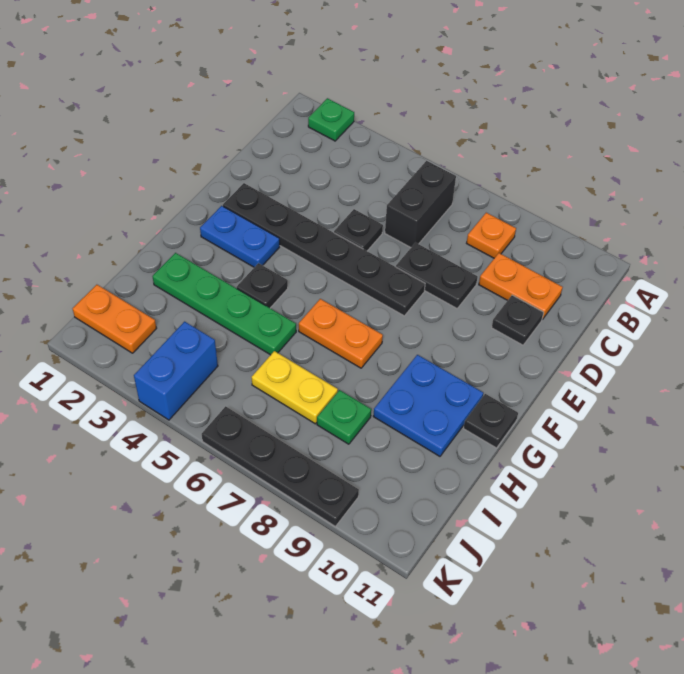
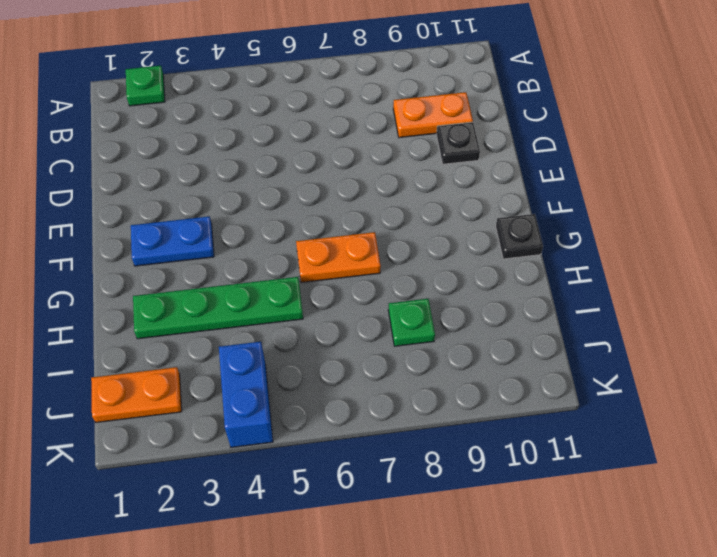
none -> black 1x2 brick [385,161,456,248]
none -> orange 1x1 plate [467,213,516,258]
none -> black 1x1 plate [334,209,383,251]

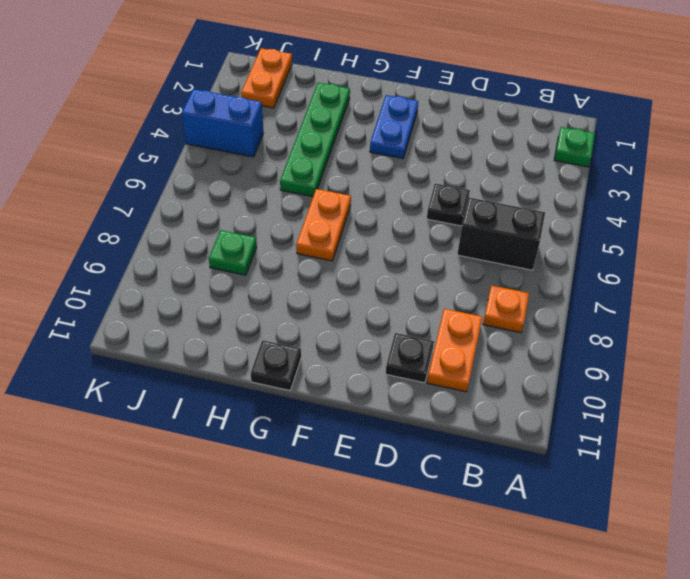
none -> black 1x2 plate [396,243,478,308]
none -> black 1x6 plate [223,183,425,316]
none -> black 1x1 plate [237,263,288,308]

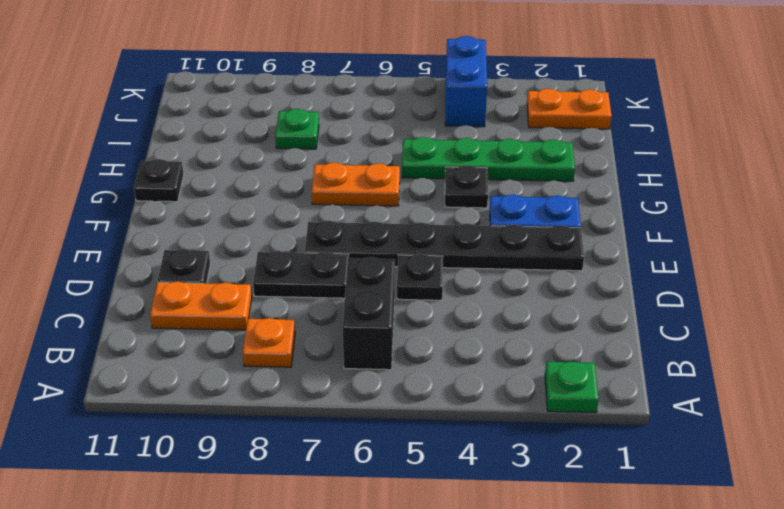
none -> blue 2x2 plate [373,355,483,456]
none -> yellow 1x2 plate [252,351,338,424]
none -> black 1x4 plate [202,406,359,526]

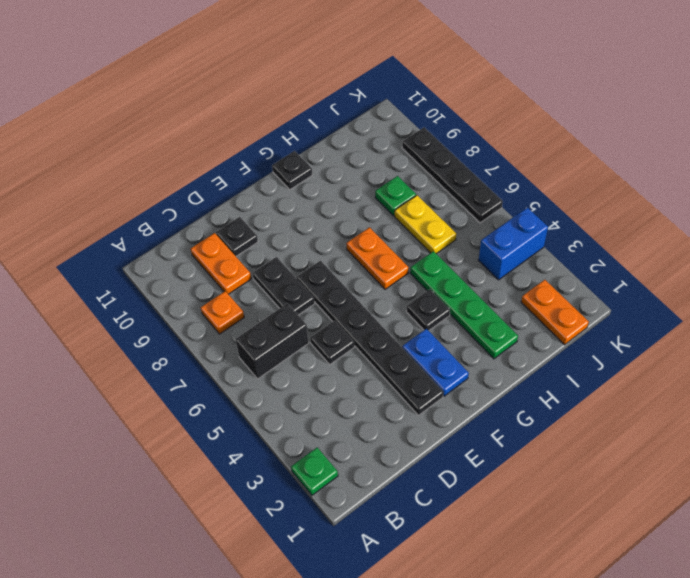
none -> blue 2x2 plate [373,355,483,456]

